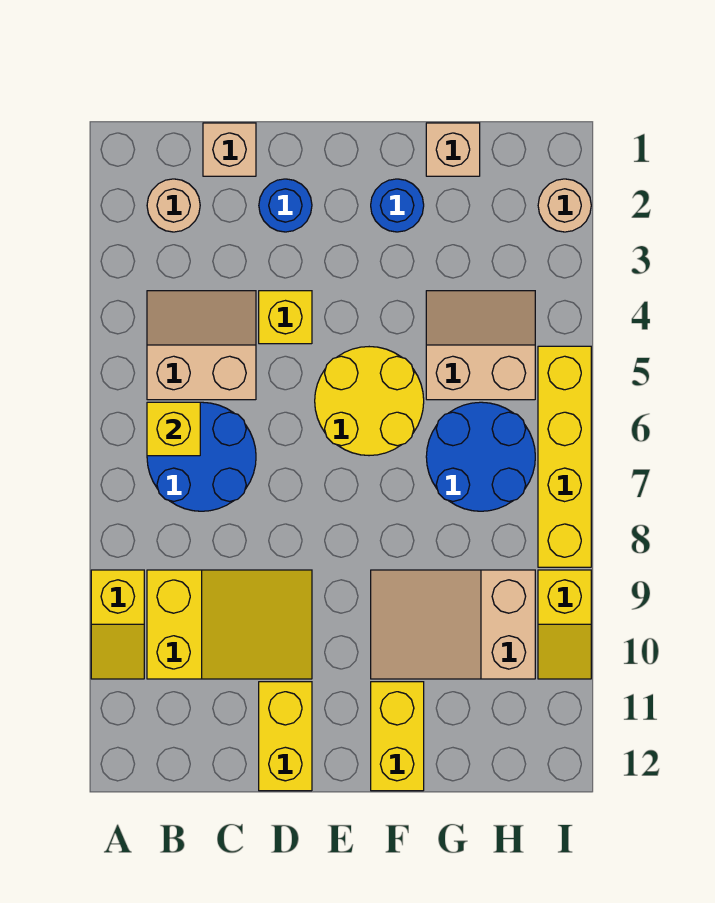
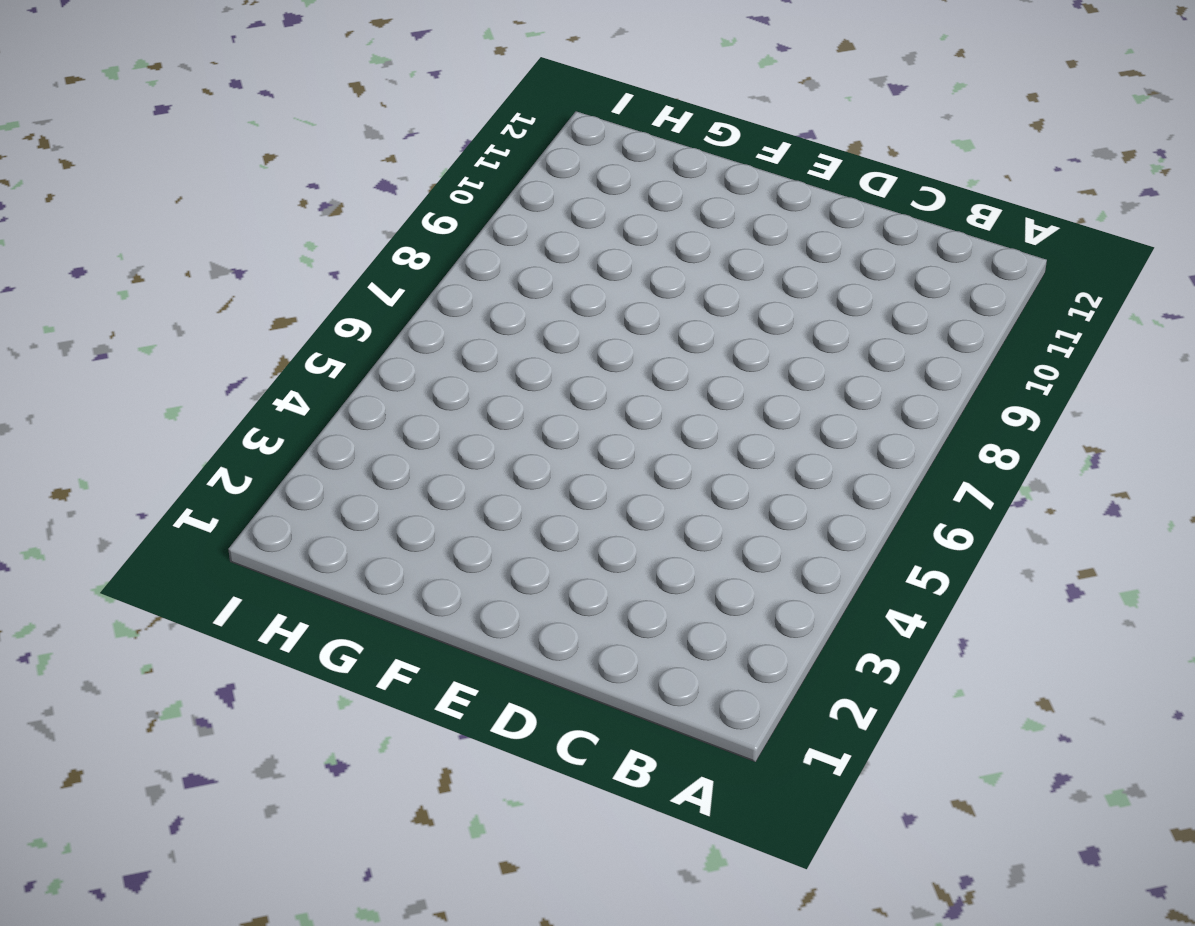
none -> yellow 1x2 slope [91,570,144,679]
none -> tan 1x1 round brick [147,179,200,232]
none -> tan 2x2 slope [147,291,256,400]

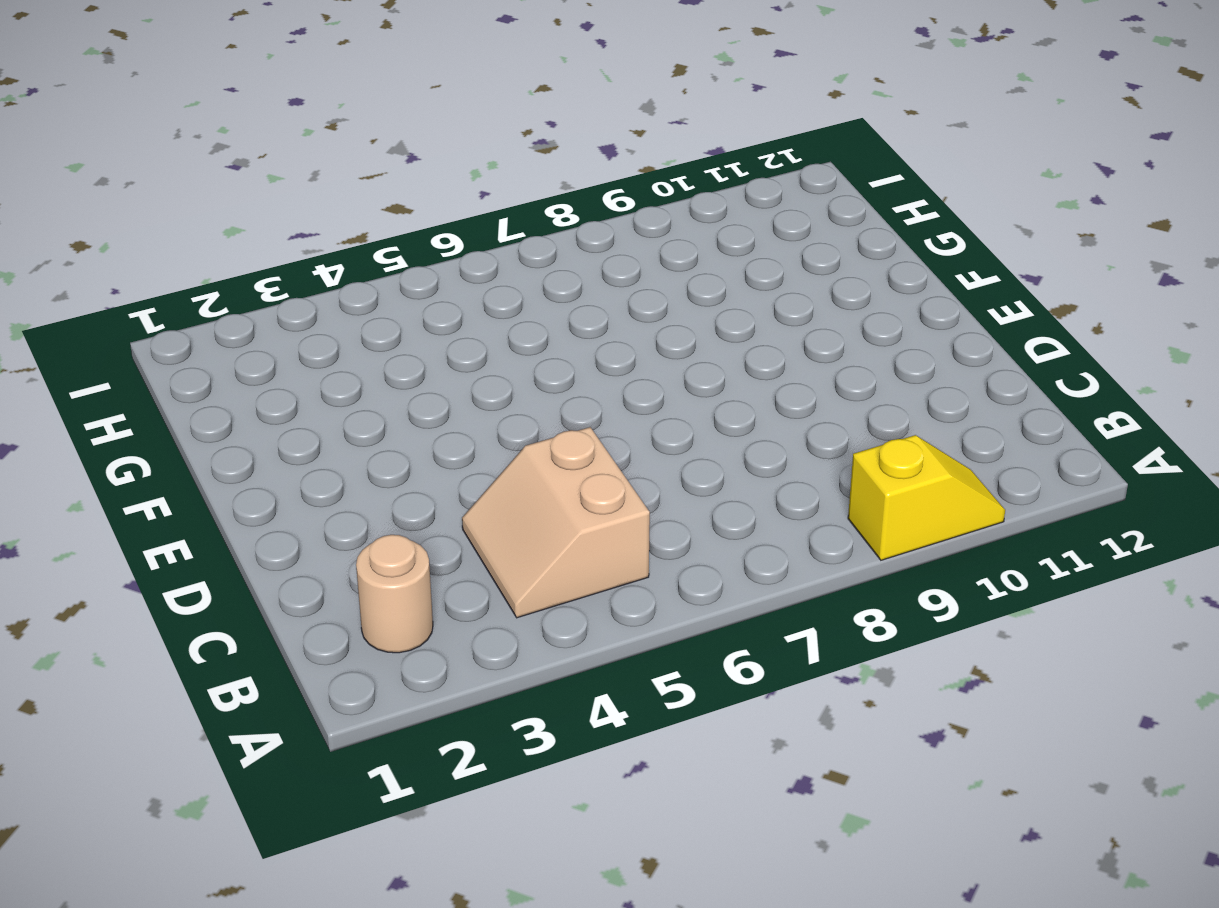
none -> blue 2x2 round brick [147,402,256,511]
none -> yellow 2x3 slope [147,570,312,679]
none -> tan 1x1 brick [203,123,256,176]

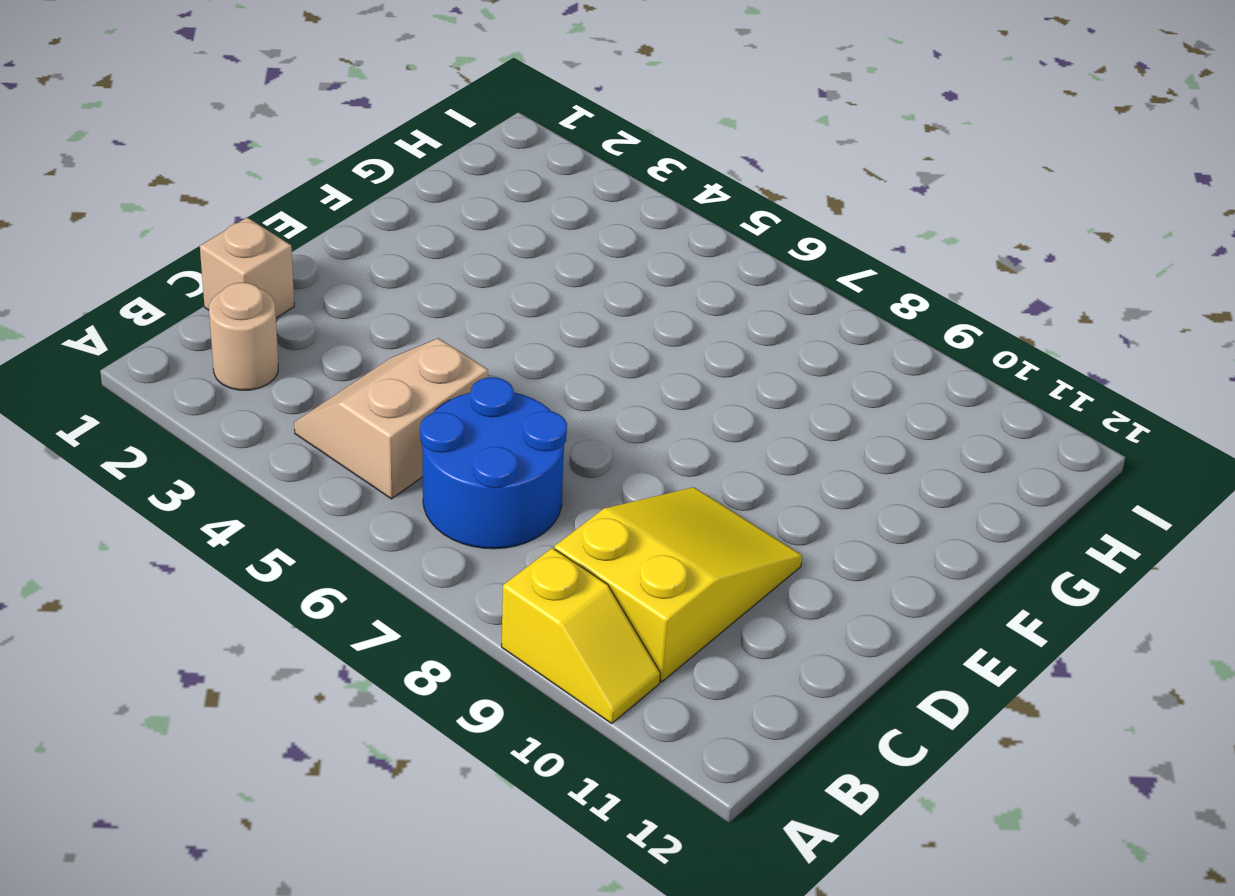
none -> blue 1x1 round brick [259,179,312,232]
none -> yellow 1x1 brick [259,291,312,344]
none -> yellow 1x2 brick [259,682,312,791]

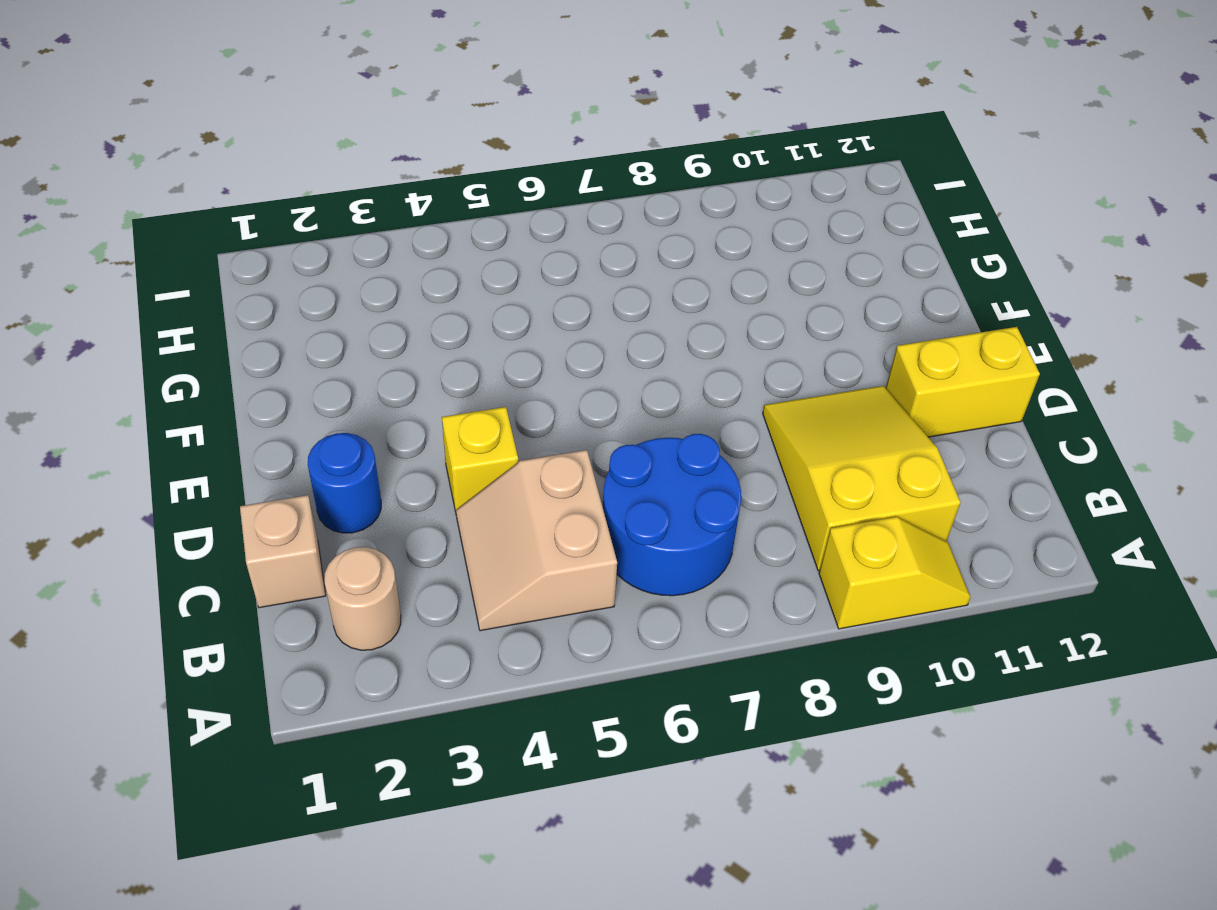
none -> yellow 2x2 round brick [315,347,424,456]
none -> blue 1x1 round brick [371,179,424,232]
none -> tan 2x3 slope [371,570,535,679]

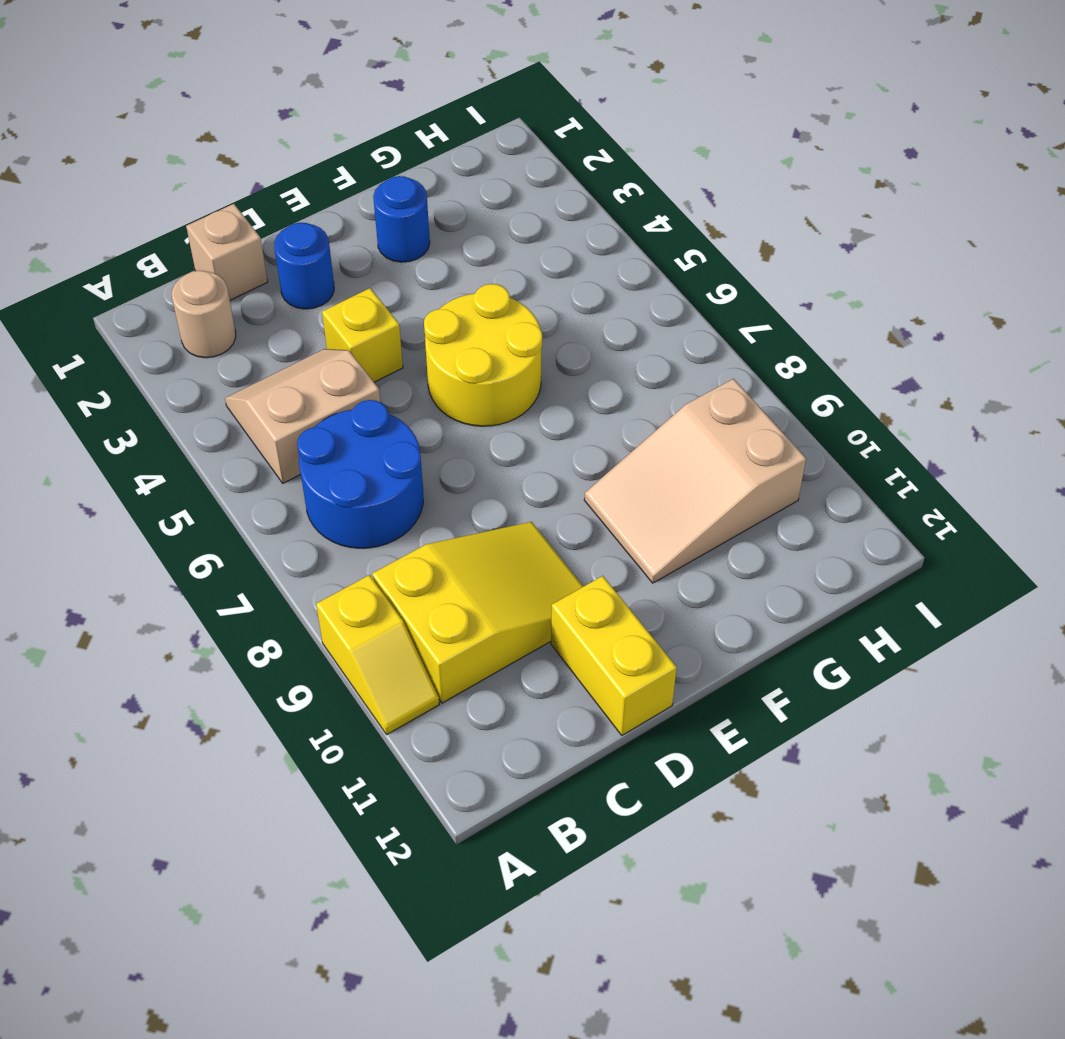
none -> yellow 1x2 brick [371,682,424,791]
none -> tan 1x1 brick [426,123,480,176]
none -> tan 2x2 slope [426,291,535,400]

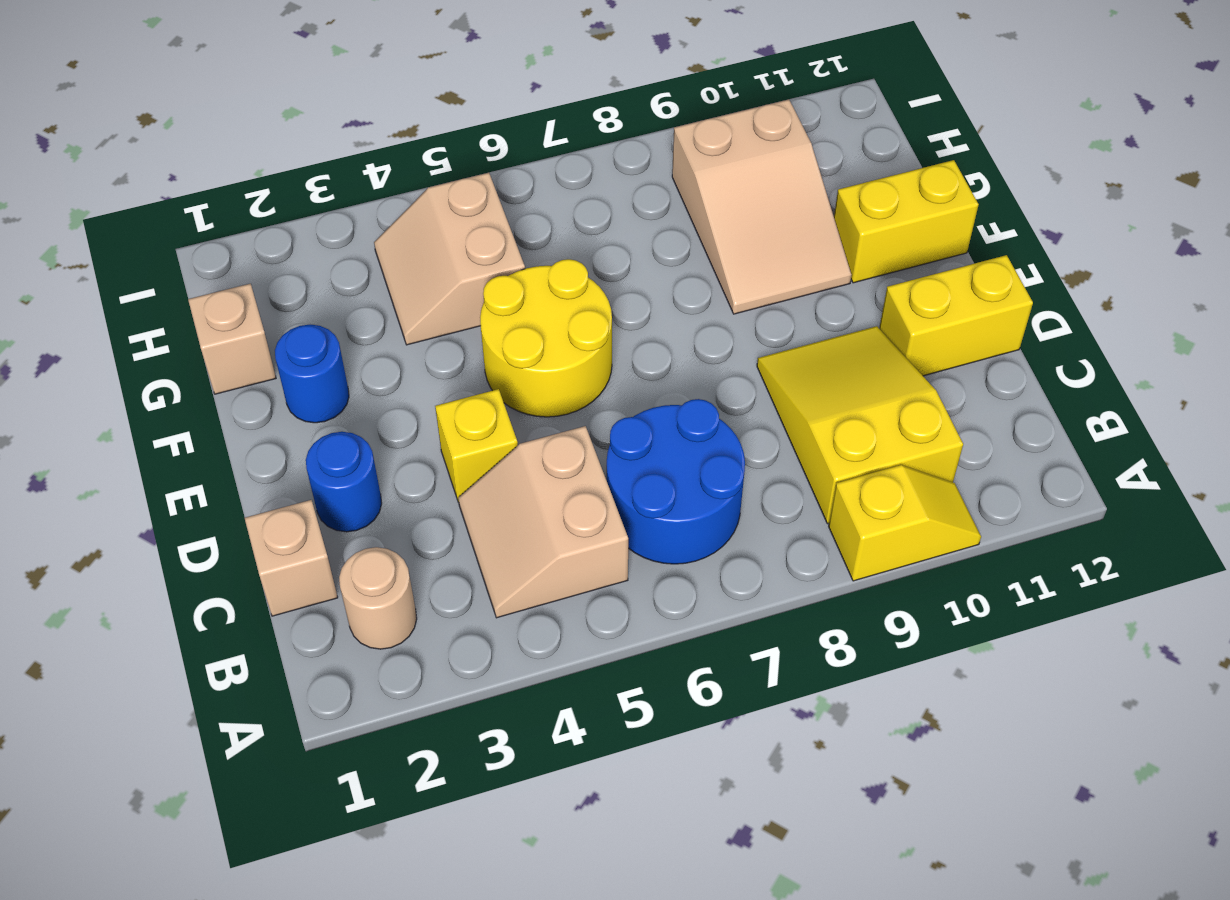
none -> blue 2x2 round brick [426,402,535,511]
none -> tan 1x1 round brick [538,179,591,232]
none -> yellow 1x4 brick [538,346,591,567]

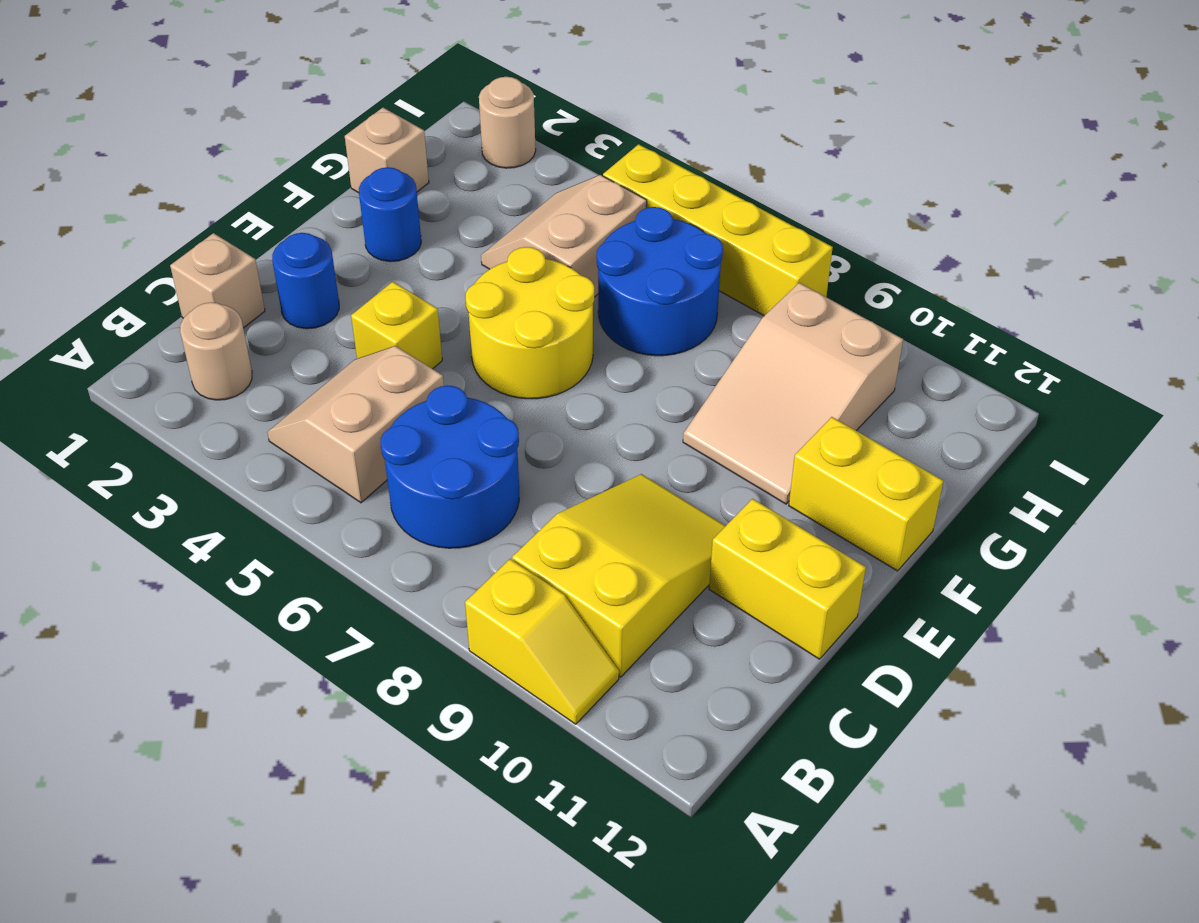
none -> yellow 1x2 slope [538,570,591,679]
none -> yellow 1x1 brick [147,402,200,456]

